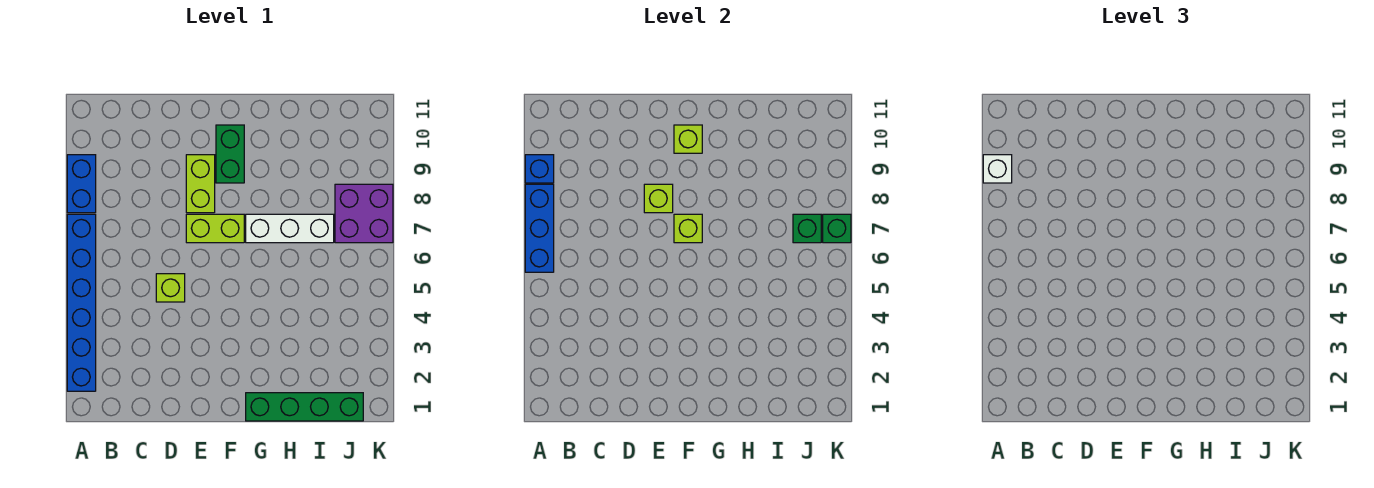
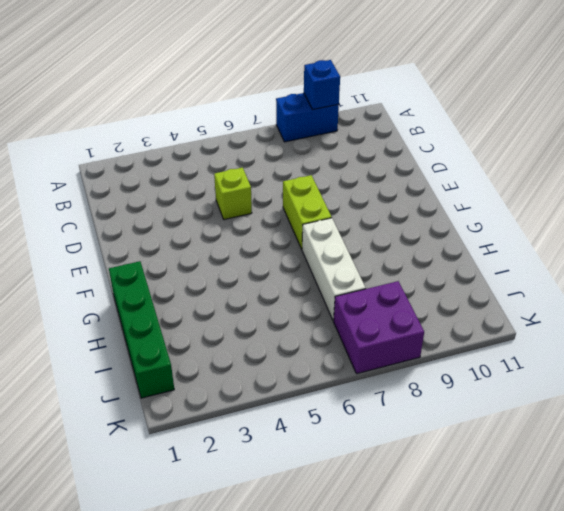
none -> blue 1x6 brick [67,214,96,391]
none -> lime 1x2 brick [186,155,215,213]
none -> green 1x2 brick [216,125,244,183]

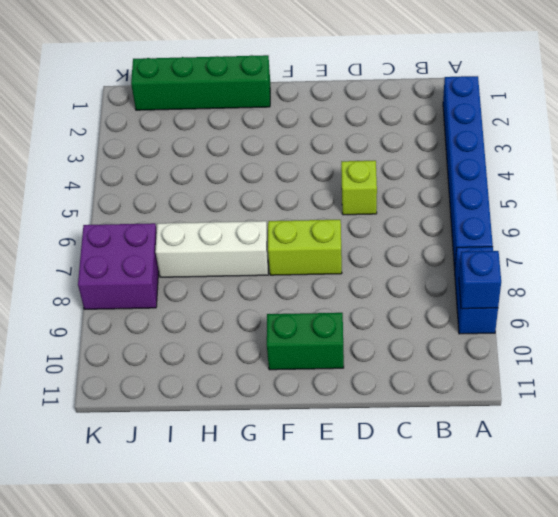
green 1x2 brick [267,313,344,370] -> green 1x2 brick turned to [216,125,244,183]
none -> lime 1x2 brick [186,155,215,213]
none -> blue 1x3 brick [525,184,554,272]
none -> lime 1x1 brick [644,184,673,213]

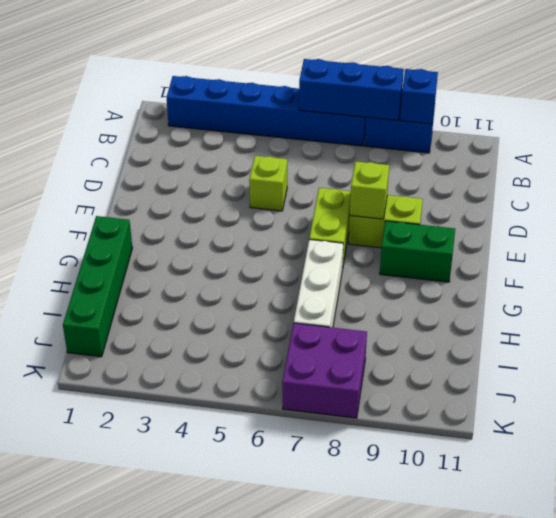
none -> lime 1x1 brick [674,214,702,243]
none -> lime 1x1 brick [674,125,702,153]
none -> green 1x1 brick [793,214,821,243]

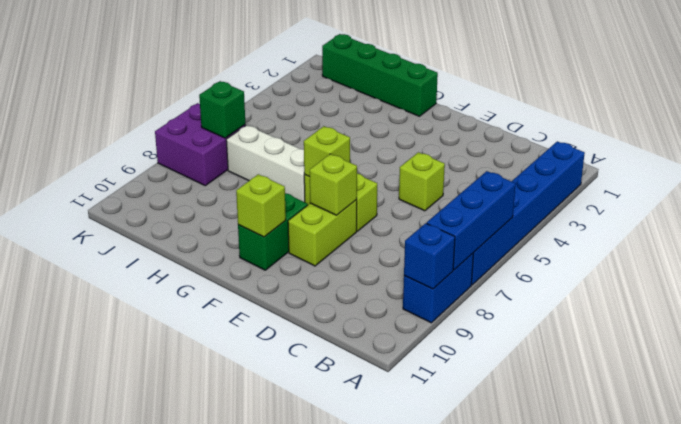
none -> green 1x1 brick [823,214,851,243]
none -> white 1x1 brick [983,155,1012,183]

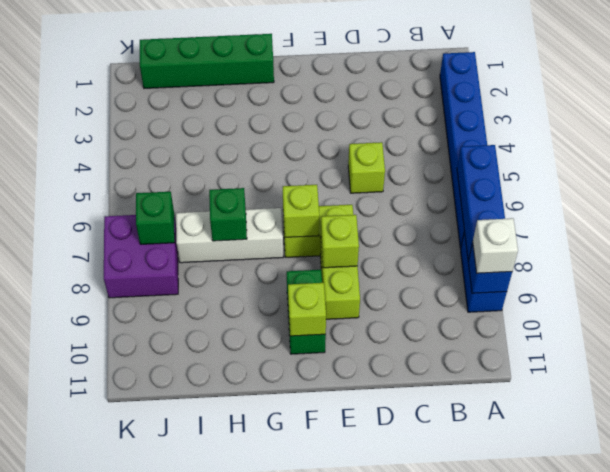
green 1x1 brick [209,188,247,241] -> green 1x1 brick moved to [823,214,851,243]

